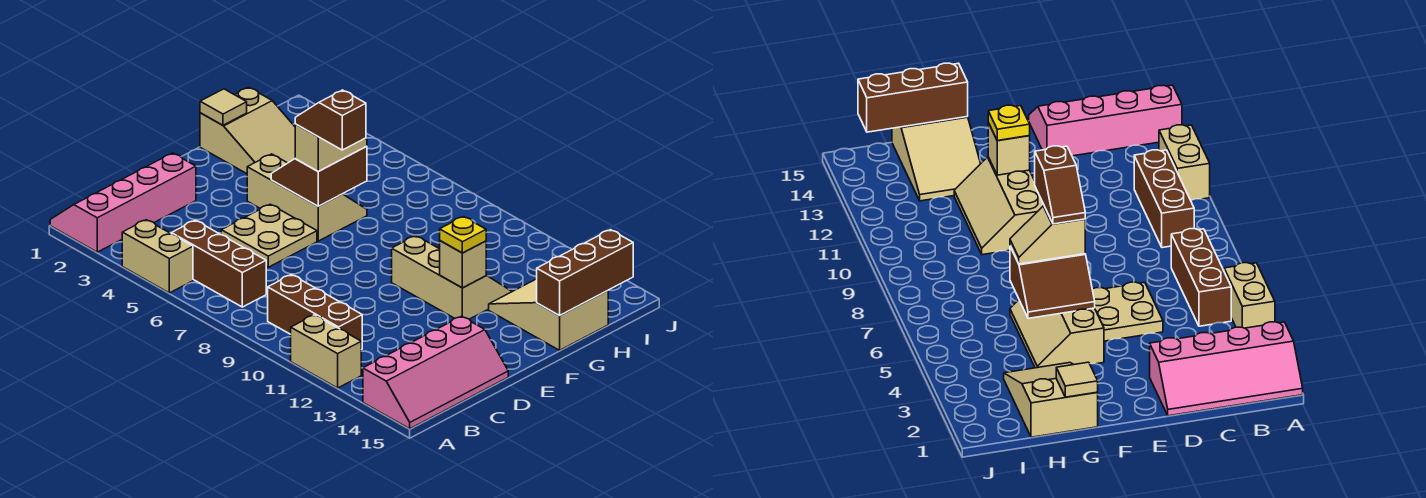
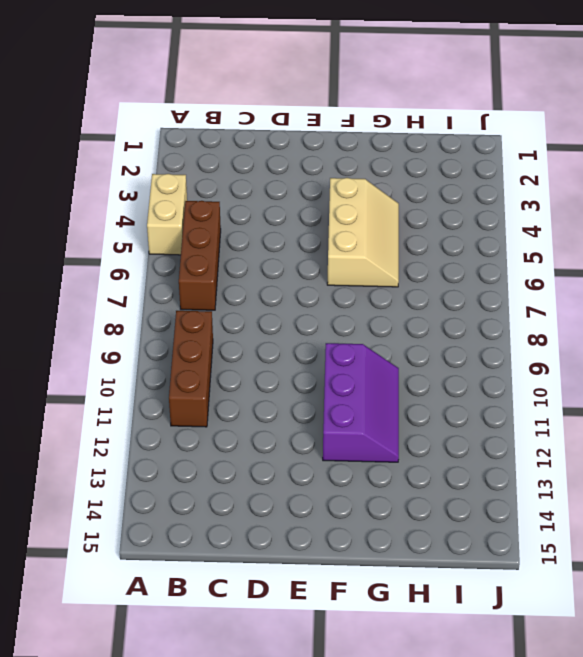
purple 2x3 slope [323,343,399,462] -> tan 2x3 slope [392,236,511,319]
none -> pink 2x4 slope [50,153,196,252]
none -> tan 1x2 brick [291,315,361,388]
none -> pink 2x4 slope [363,316,508,429]

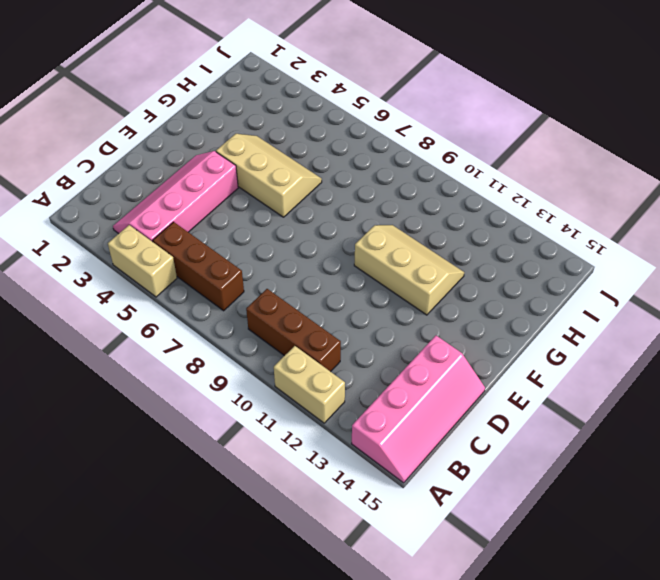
pink 2x4 slope [113,151,238,242] -> pink 2x4 slope moved to [50,153,196,252]
none -> tan 2x2 plate [221,204,317,267]
none -> tan 2x3 slope [200,88,295,174]
none -> tan 2x3 slope [489,279,608,350]

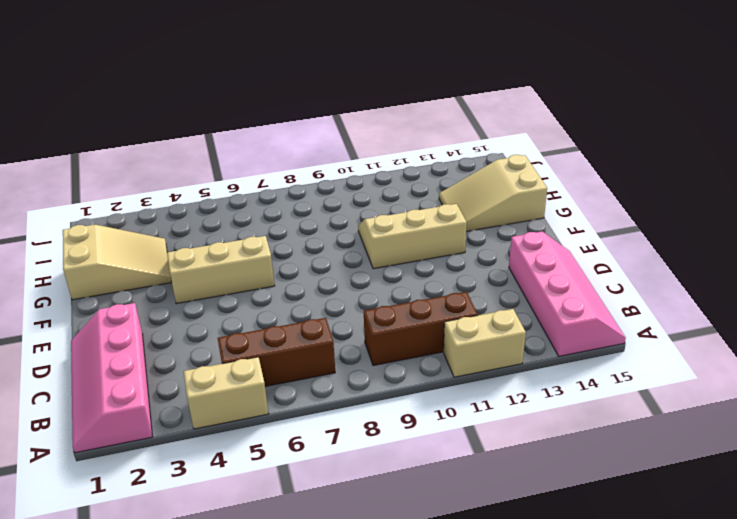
none -> tan 2x2 plate [221,204,317,267]
none -> brown 2x2 slope [271,146,367,206]
none -> tan 1x1 brick [440,241,486,288]

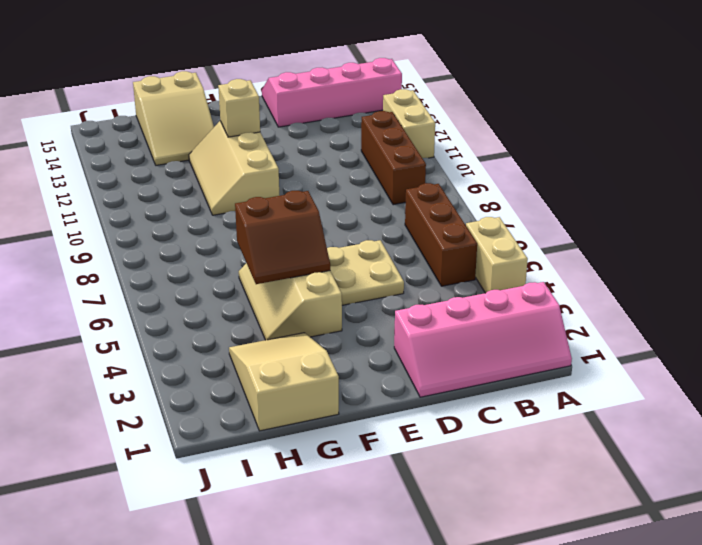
none -> tan 1x1 tile [200,89,247,125]
none -> brown 1x3 brick [537,230,633,315]
none -> tan 1x2 slope [295,124,367,171]

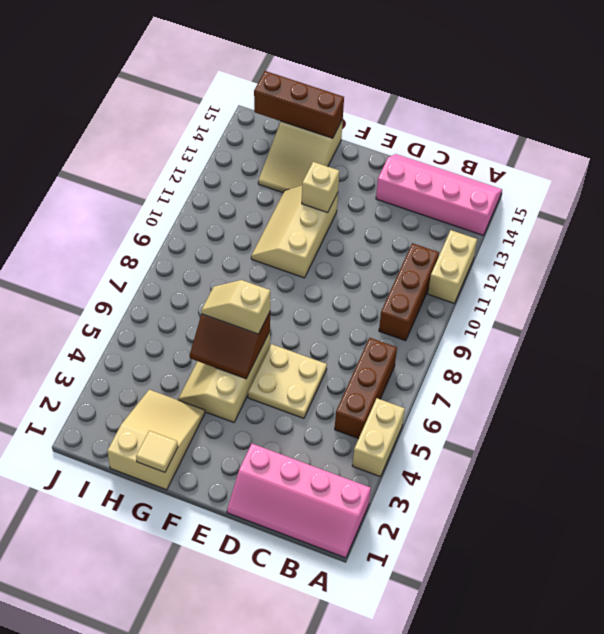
none -> yellow 1x1 plate [440,217,486,253]
none -> brown 1x2 slope [295,90,366,150]

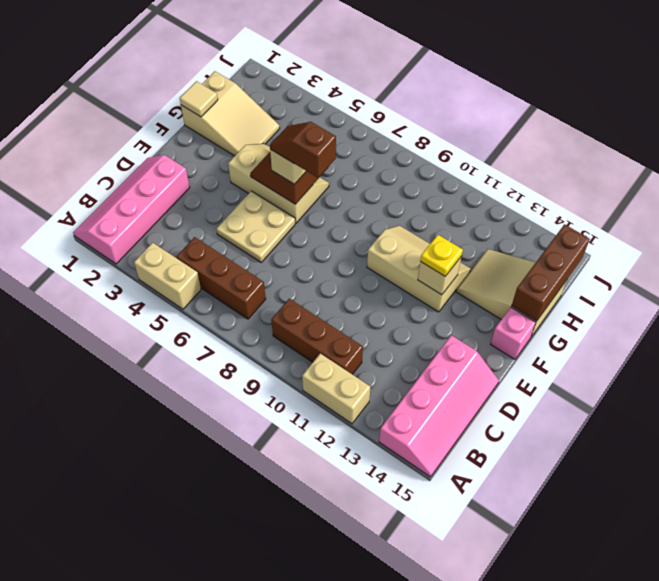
pink 1x1 brick [491,307,536,359] -> none

